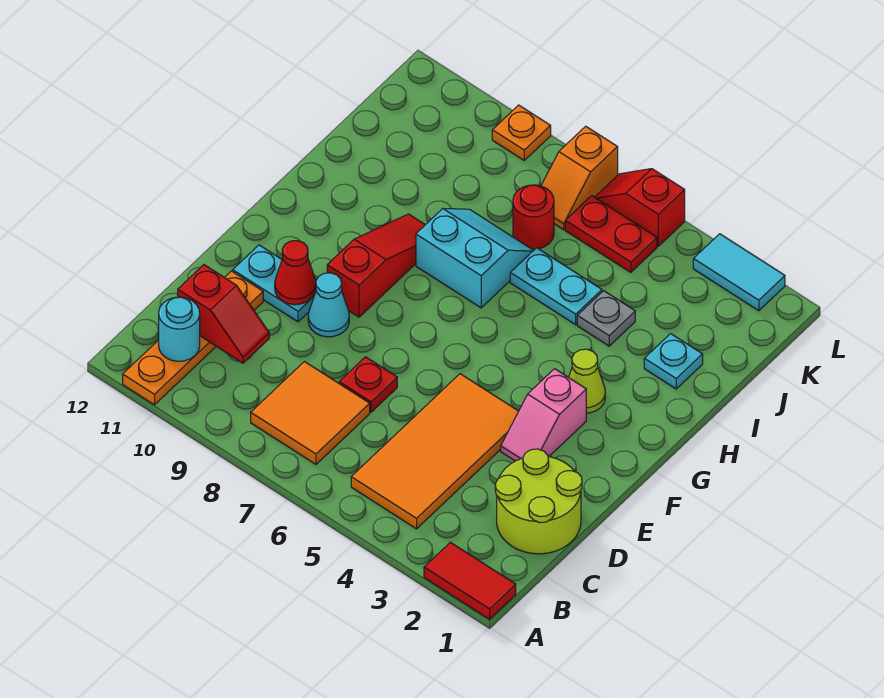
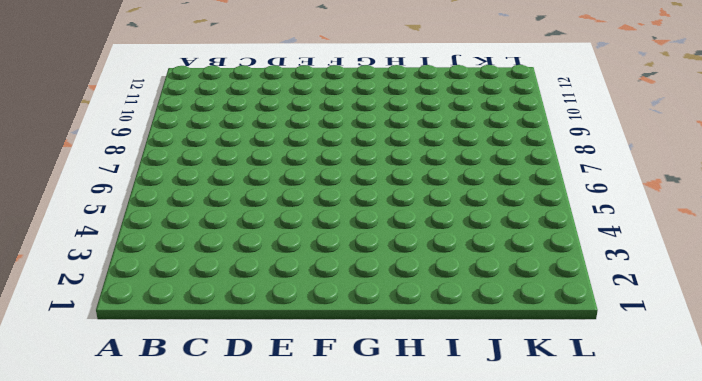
none -> red 1x2 tile [424,542,516,619]
none -> orange 1x4 plate [123,271,263,405]
none -> orange 2x4 tile [351,374,519,529]

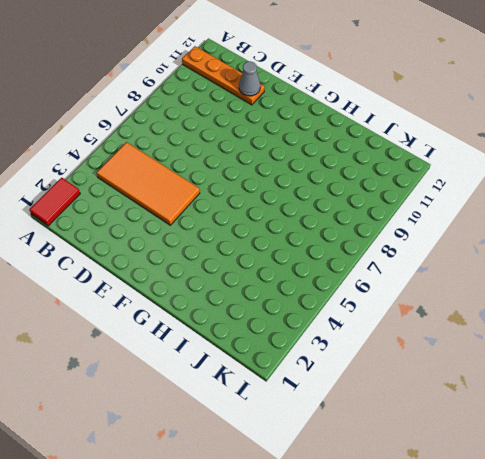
grey 1x1 cone [239,61,260,96] -> none
none -> orange 2x2 tile [251,362,370,464]
none -> lime 2x2 round brick [495,449,582,554]
none -> red 1x1 plate [339,357,397,412]

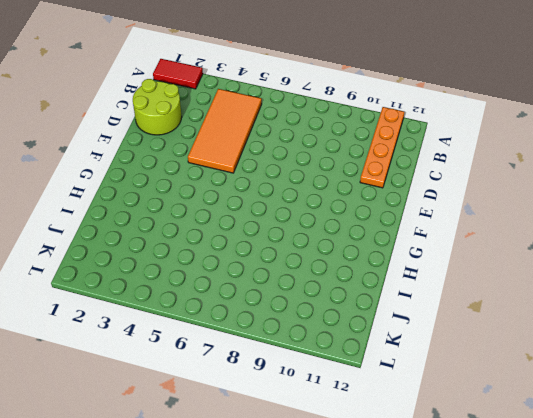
none -> orange 2x2 tile [251,362,370,464]
none -> red 1x1 plate [339,357,397,412]
none -> pink 1x2 slope [501,369,586,461]

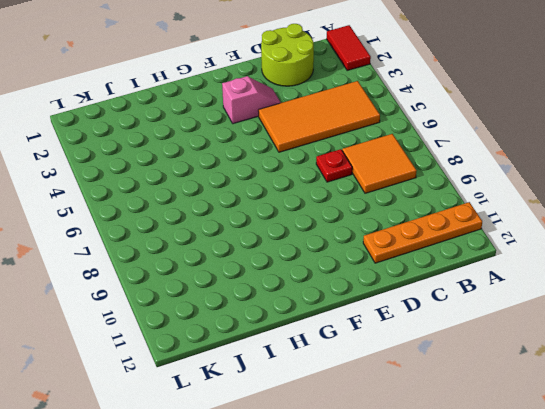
none -> cyan 1x1 cone [308,273,349,337]
none -> cyan 1x2 plate [233,245,316,322]
none -> red 1x3 slope [327,214,425,317]

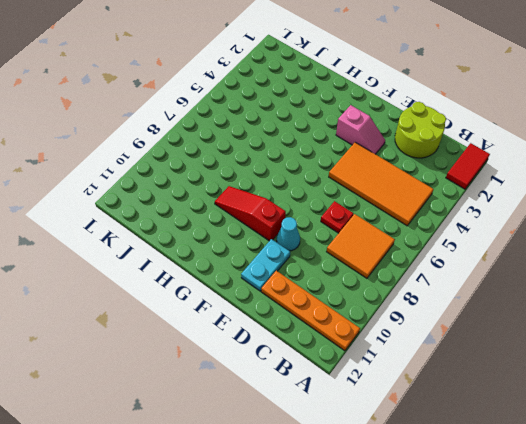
none -> lime 1x1 cone [569,349,605,413]
none -> cyan 2x2 slope [416,208,534,308]
none -> cyan 1x1 plate [644,334,703,389]

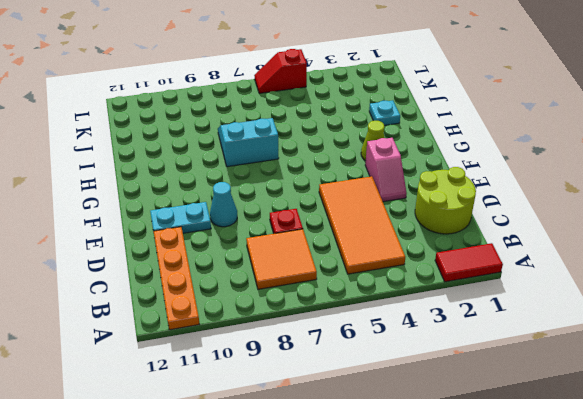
none -> red 1x3 slope [327,214,425,317]
none -> grey 1x1 plate [577,291,635,346]
none -> cyan 1x2 plate [510,248,602,325]

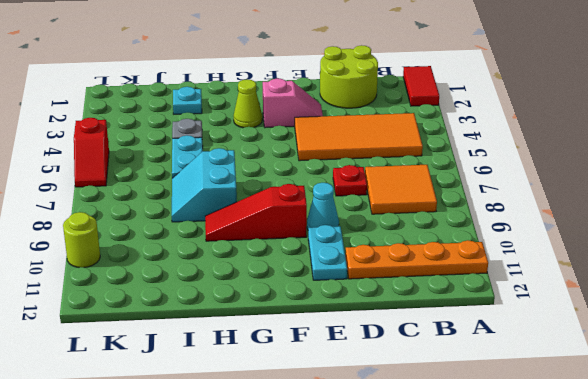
lime 1x1 round brick [63,212,100,268] -> none
none -> red 1x1 round brick [513,185,554,249]
none -> red 1x2 plate [565,196,657,272]
none -> orange 1x2 slope [541,126,618,229]

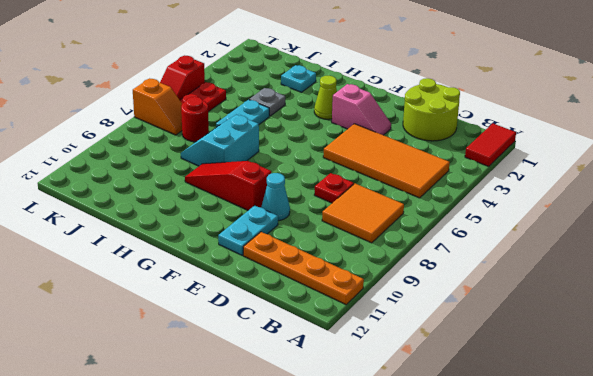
none -> cyan 1x2 tile [693,234,785,311]
none -> orange 1x1 plate [492,105,551,160]
none -> cyan 1x1 round brick [159,297,200,361]

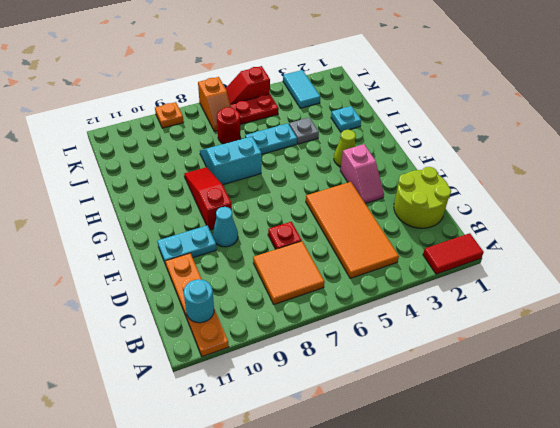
cyan 1x2 tile [283,70,320,108] -> cyan 1x2 tile turned to [693,234,785,311]
none -> red 1x2 slope [178,265,269,363]
none -> red 1x1 cone [275,241,316,305]

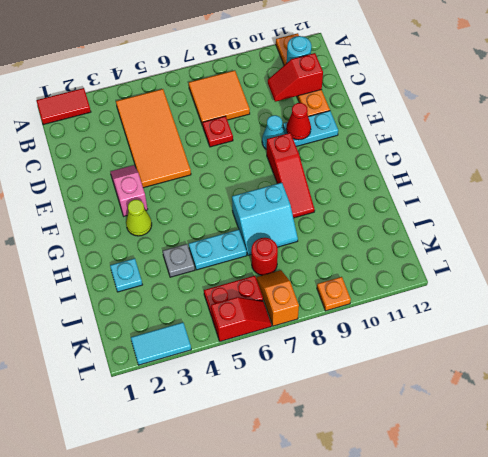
none -> lime 2x2 round brick [495,449,582,554]

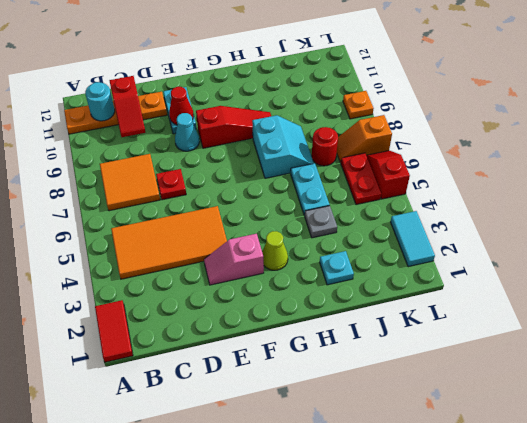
none -> lime 2x2 round brick [495,449,582,554]

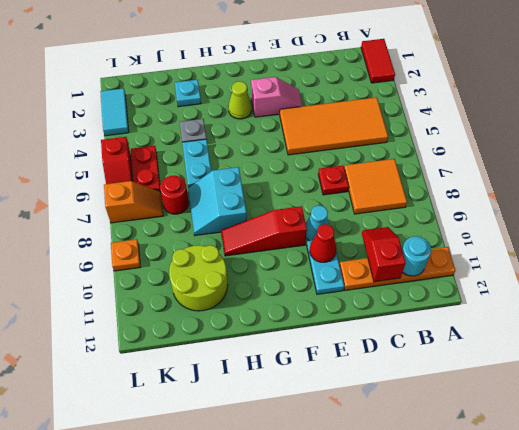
lime 2x2 round brick [169,245,228,311] -> lime 2x2 round brick moved to [495,449,582,554]

